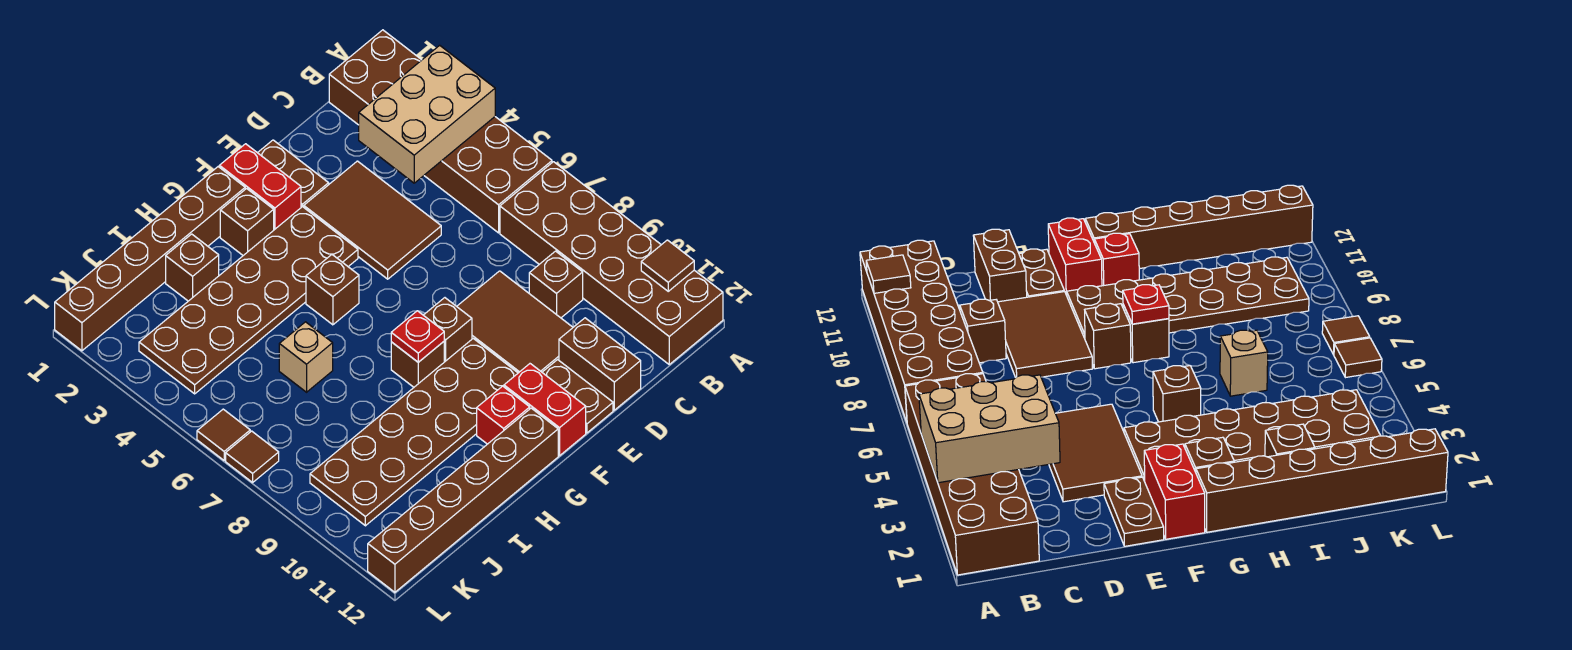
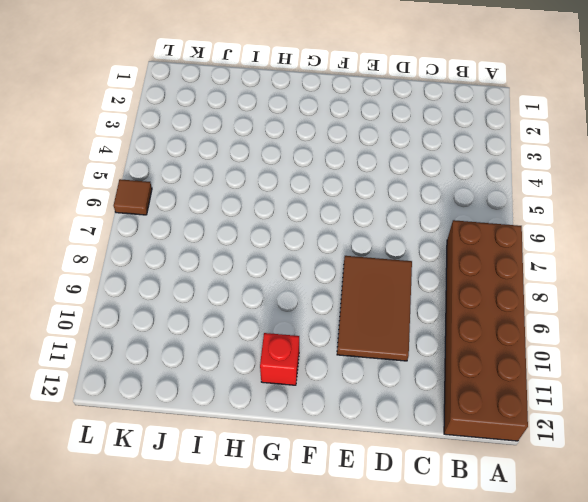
none -> brown 2x6 brick [329,30,552,233]
none -> brown 1x1 brick [529,251,583,318]
none -> brown 2x3 tile [304,161,441,279]

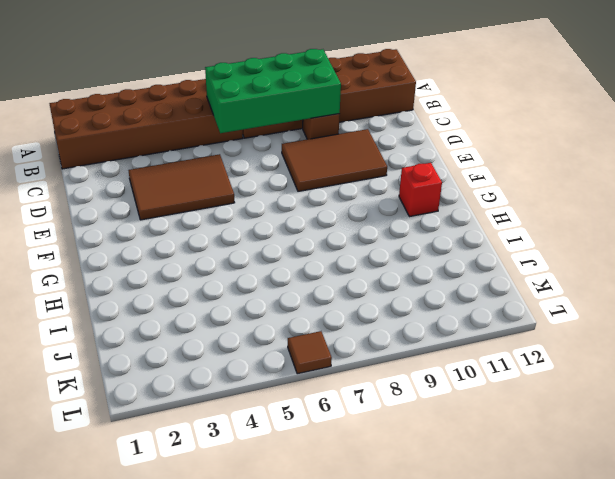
green 2x4 brick [205,49,341,133] -> none
none -> brown 1x2 brick [559,318,641,410]
none -> brown 1x2 plate [258,140,329,207]
none -> brown 1x2 plate [542,360,613,433]

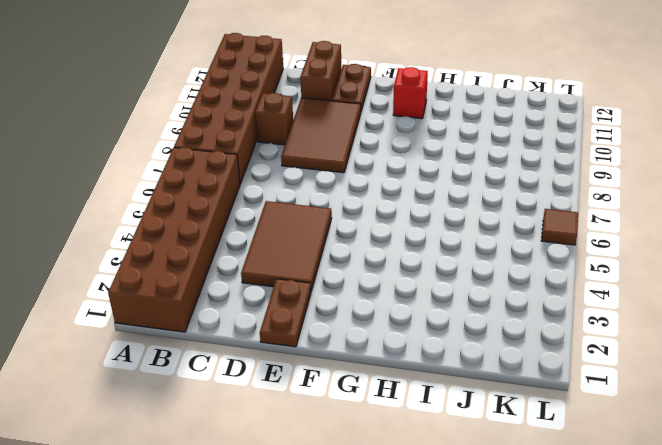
none -> red 1x2 brick [219,144,301,230]
none -> brown 2x6 plate [139,207,358,394]
none -> brown 1x1 brick [424,298,472,362]

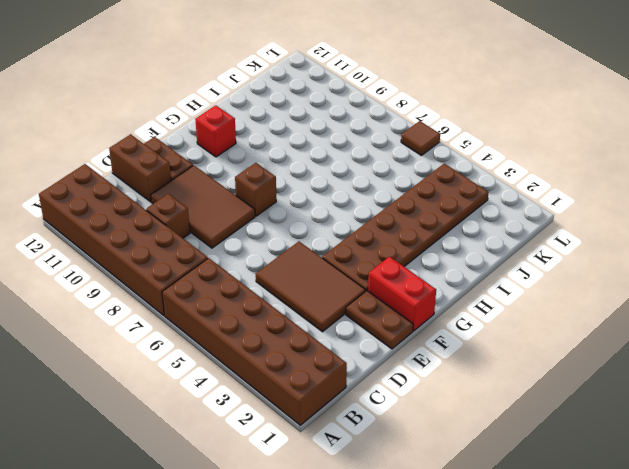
none -> brown 2x6 plate [310,339,518,526]
none -> red 1x2 brick [504,364,586,456]
none -> brown 1x6 brick [55,167,245,351]

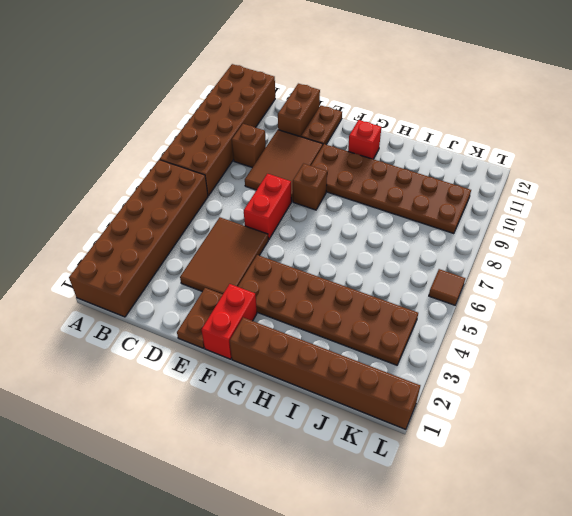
red 1x2 brick [244,174,291,240] -> red 1x2 brick moved to [504,364,586,456]
none -> brown 1x1 brick [220,189,274,255]
none -> brown 1x1 brick [306,255,359,325]
none -> brown 1x1 brick [391,342,444,387]

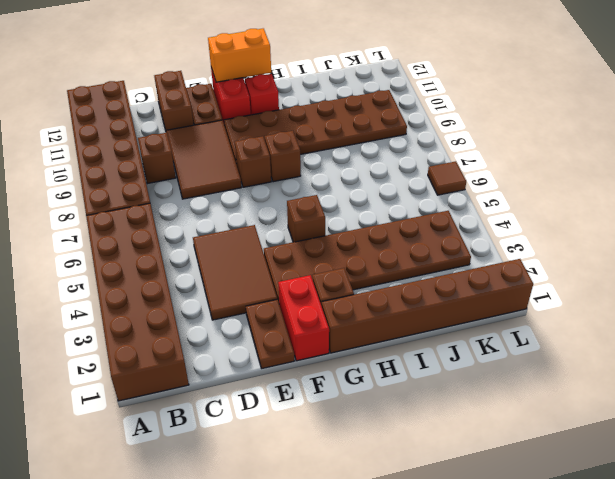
orange 1x2 brick [208,28,271,82] -> none
none -> brown 1x6 brick [368,408,558,592]
none -> brown 1x1 brick [166,234,219,301]
none -> tan 1x1 brick [279,322,333,392]

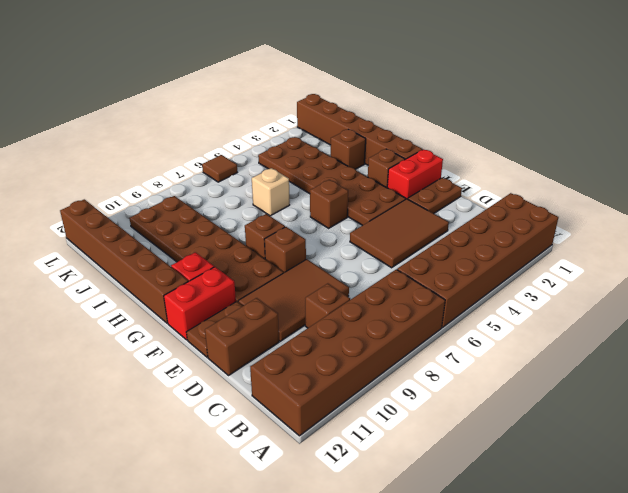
none -> brown 1x1 tile [226,431,279,482]
none -> tan 2x3 brick [359,45,495,183]
none -> brown 1x1 tile [641,240,694,291]

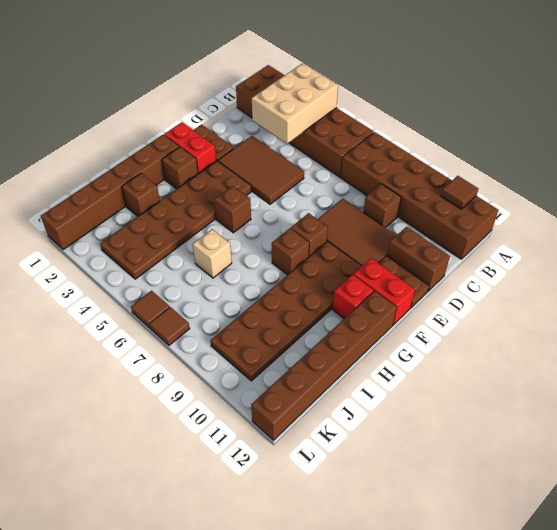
none -> red 1x1 plate [391,311,444,362]

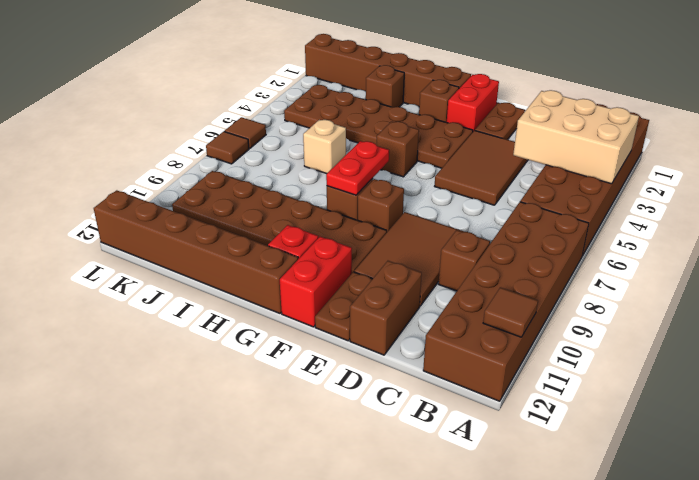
red 1x2 plate [326,141,389,195] -> red 1x1 plate [391,311,444,362]

